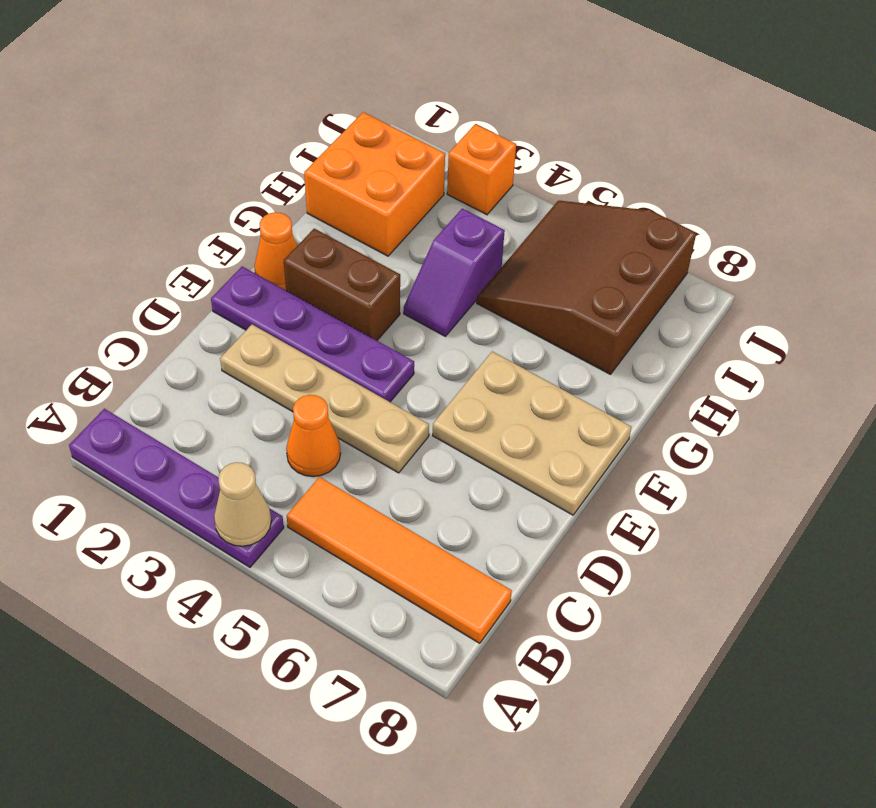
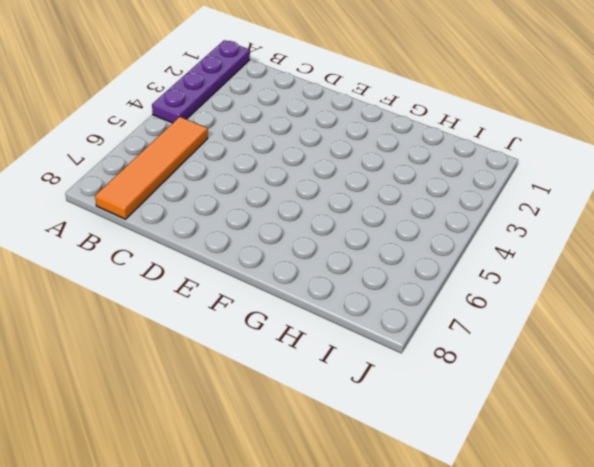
none -> orange 1x1 cone [286,395,341,477]
none -> tan 1x4 plate [220,325,429,473]
none -> purple 1x4 plate [211,266,414,402]

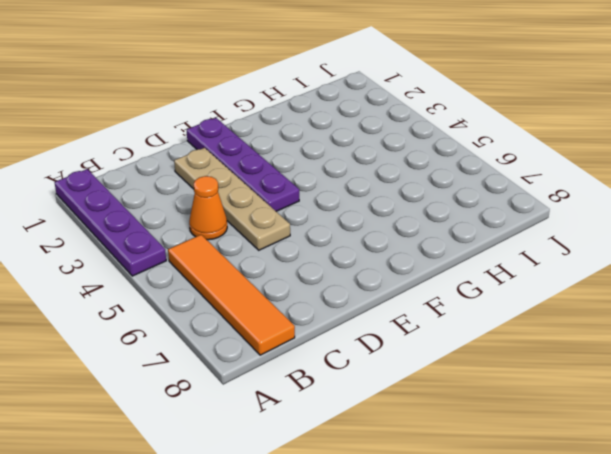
none -> tan 2x3 plate [433,352,631,515]
none -> orange 1x1 cone [254,212,297,290]
none -> brown 1x2 brick [284,229,400,340]

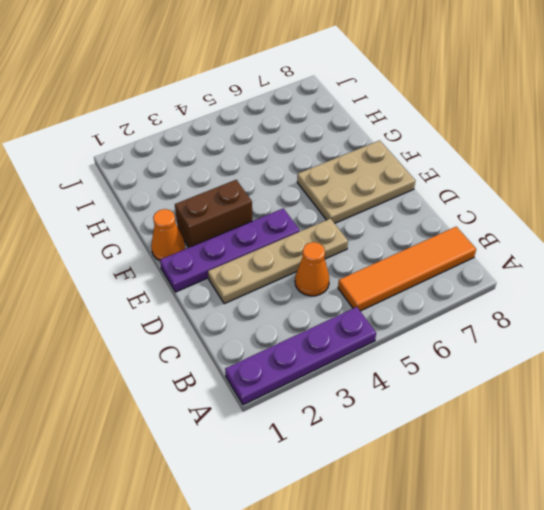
none -> purple 1x2 slope [404,208,505,336]
none -> orange 2x2 brick [304,112,445,256]
none -> brown 3x3 slope [477,201,696,374]

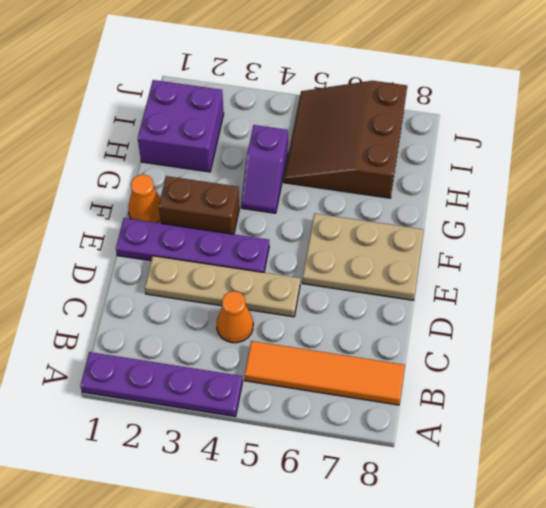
purple 2x2 brick [138,80,224,172] -> orange 2x2 brick [304,112,445,256]
none -> orange 1x1 brick [447,124,516,215]
none -> tan 1x1 cone [214,462,271,546]

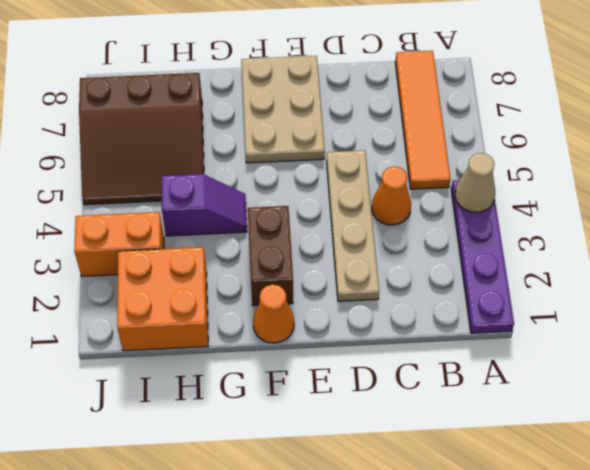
orange 1x2 brick [74,212,164,276] -> orange 1x1 brick [447,124,516,215]
none -> purple 1x4 plate [211,266,414,402]

